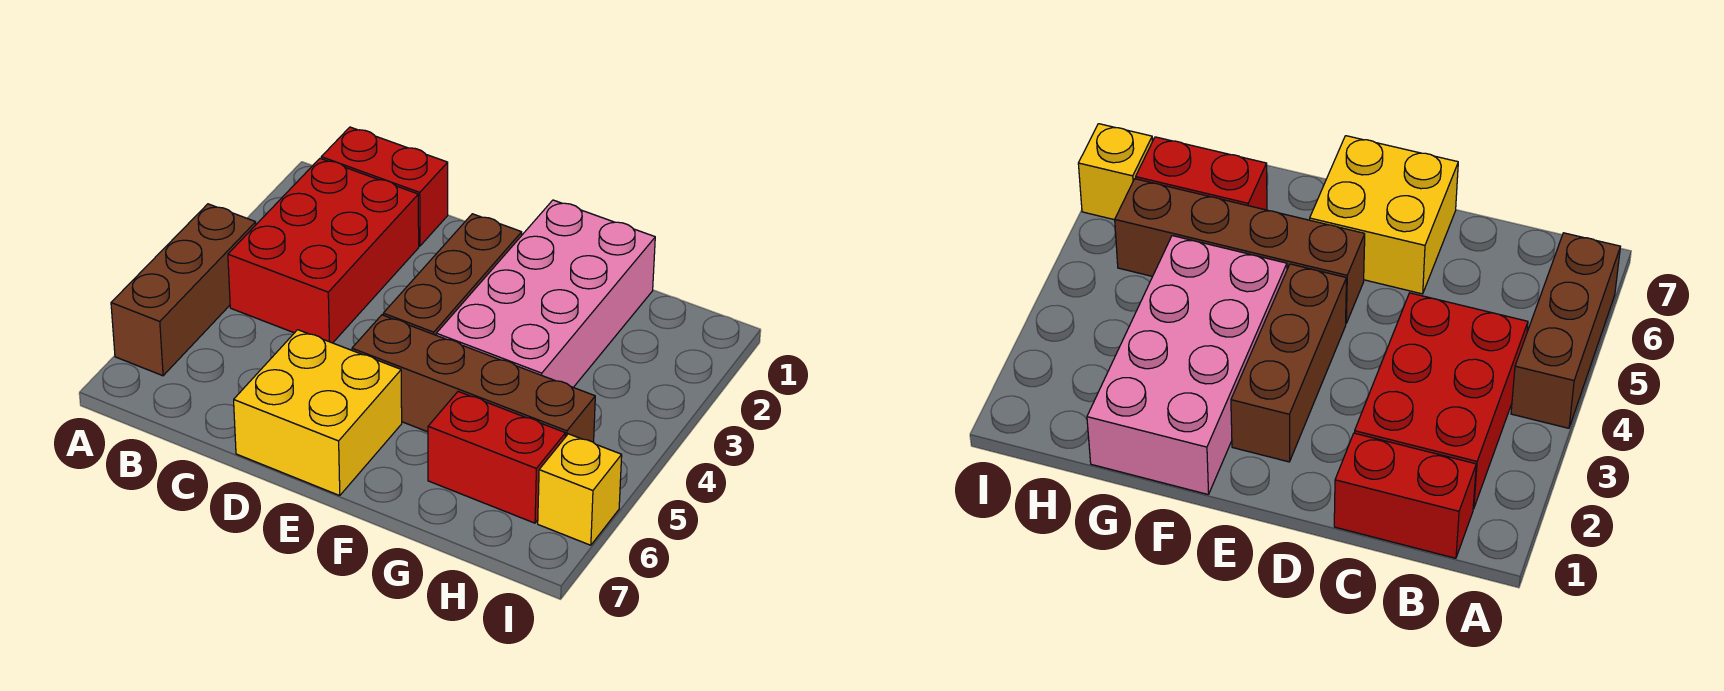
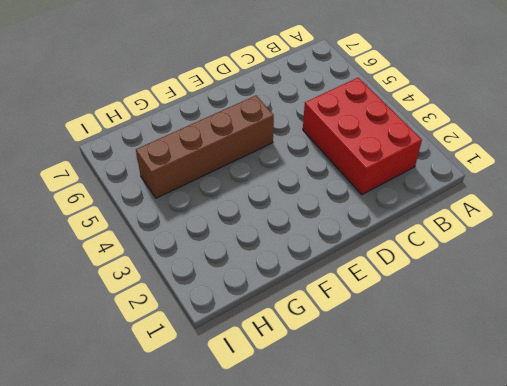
none -> brown 1x3 brick [111,204,256,376]
none -> red 1x2 brick [321,127,448,246]

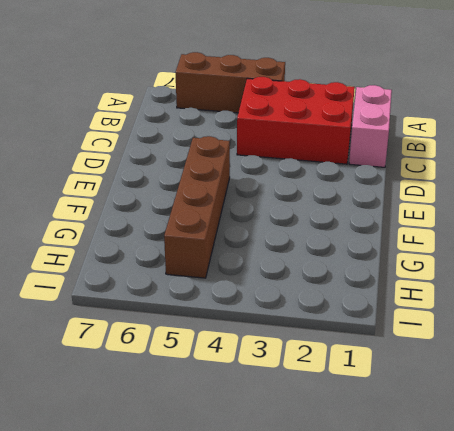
pink 1x2 brick [349,85,392,167] -> red 1x2 brick [321,127,448,246]
none -> yellow 2x2 brick [234,330,402,495]
none -> brown 1x3 brick [383,214,522,335]

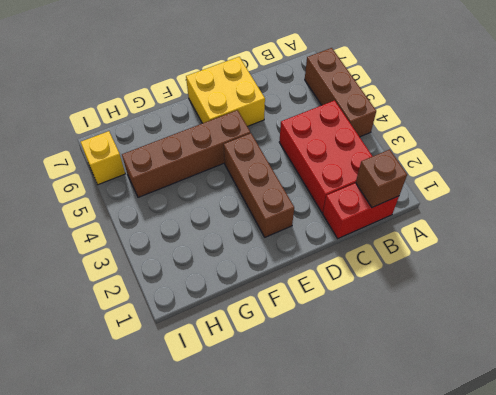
brown 1x1 brick [356,149,407,207] -> none
none -> pink 2x4 brick [436,200,655,387]
none -> red 1x2 brick [428,392,565,523]

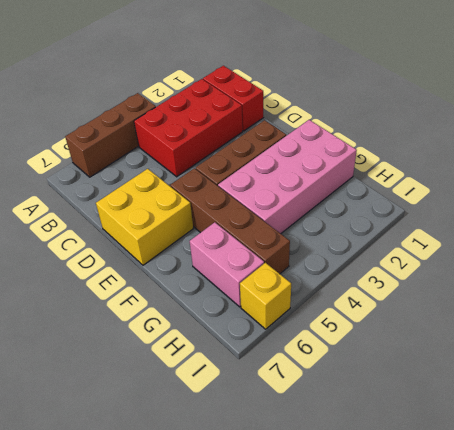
pink 1x2 brick [190,222,264,307] -> red 1x2 brick [428,392,565,523]

